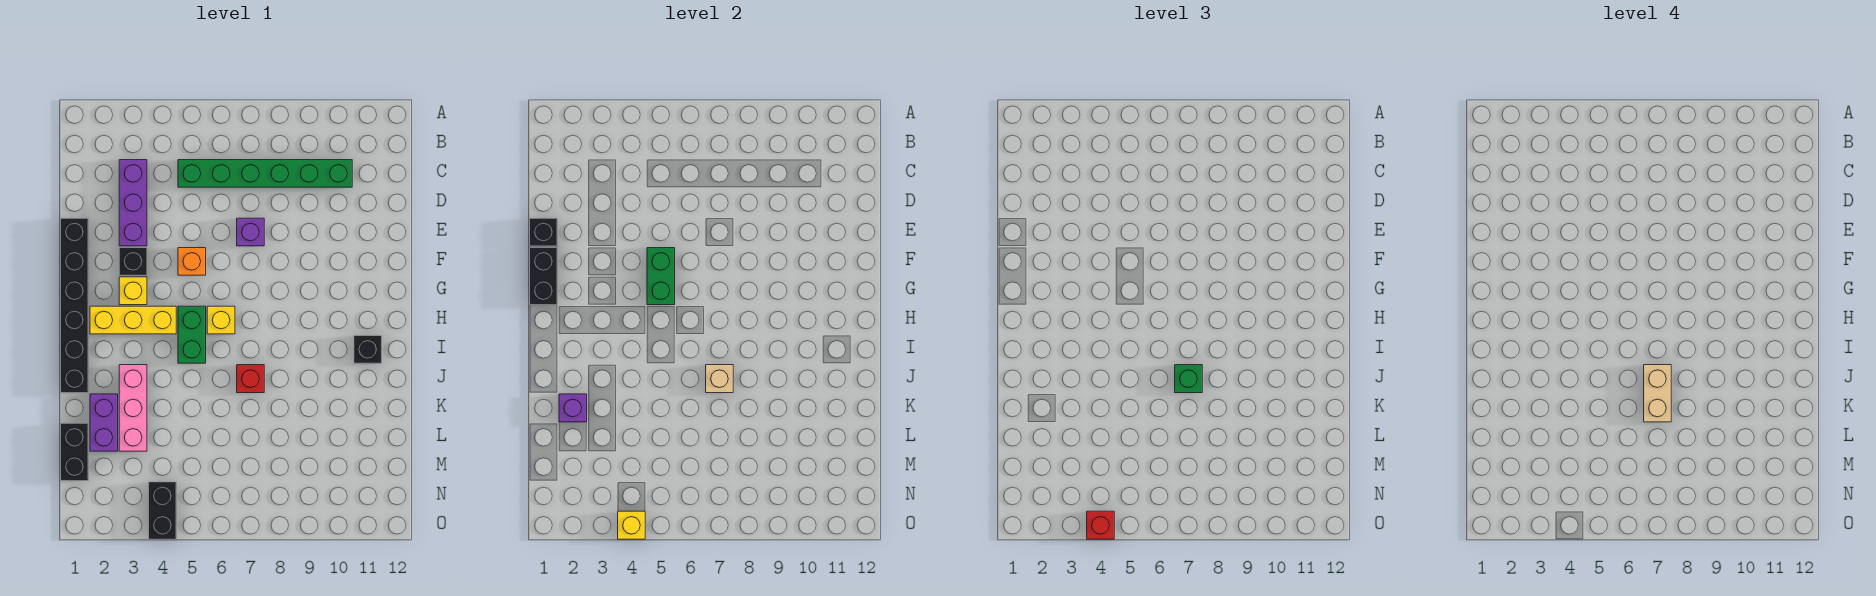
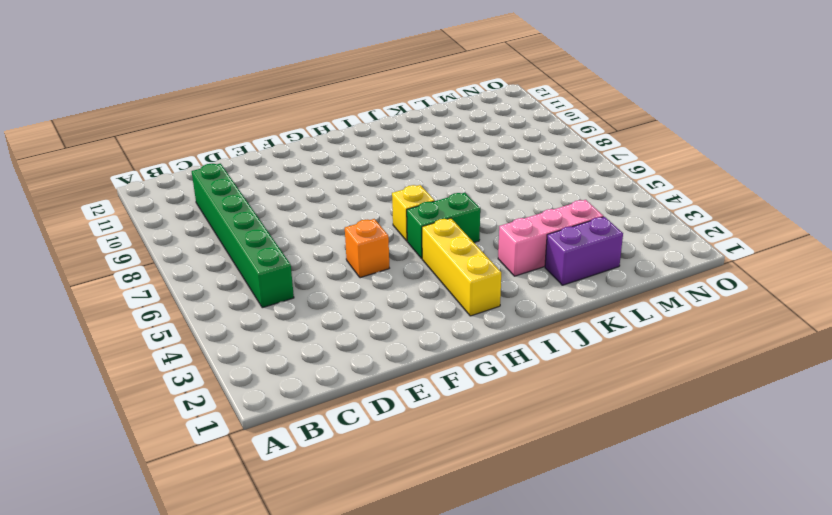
none -> purple 1x3 brick [119,160,147,246]
none -> black 1x6 brick [61,218,88,393]
none -> purple 1x1 brick [237,218,264,246]

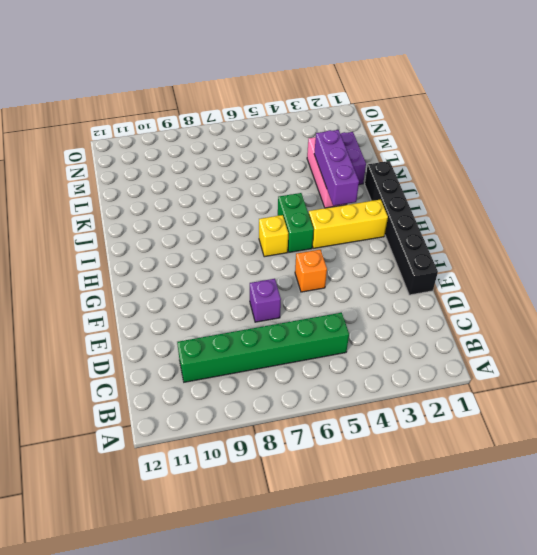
purple 1x3 brick [314,130,359,206] -> purple 1x3 brick moved to [119,160,147,246]
none -> black 1x1 brick [119,248,147,275]
none -> yellow 1x1 brick [119,277,147,305]
none -> black 1x1 brick [354,336,382,363]

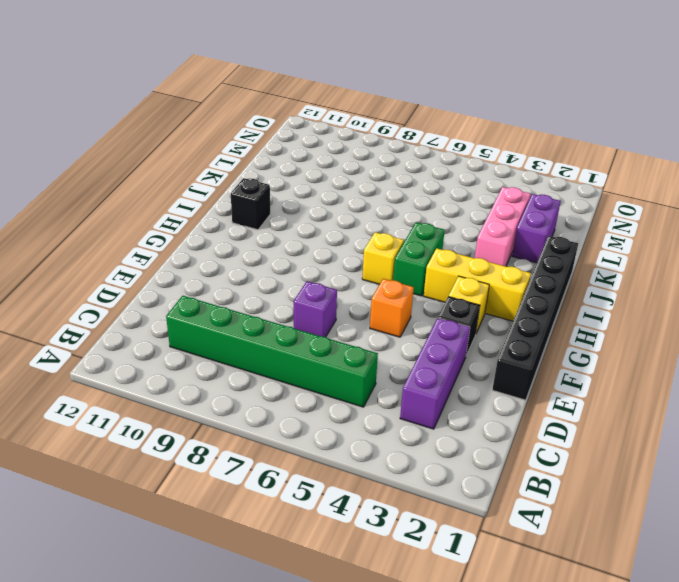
none -> red 1x1 brick [237,365,264,393]
none -> black 1x2 brick [61,423,88,481]
none -> black 1x2 brick [149,482,176,539]

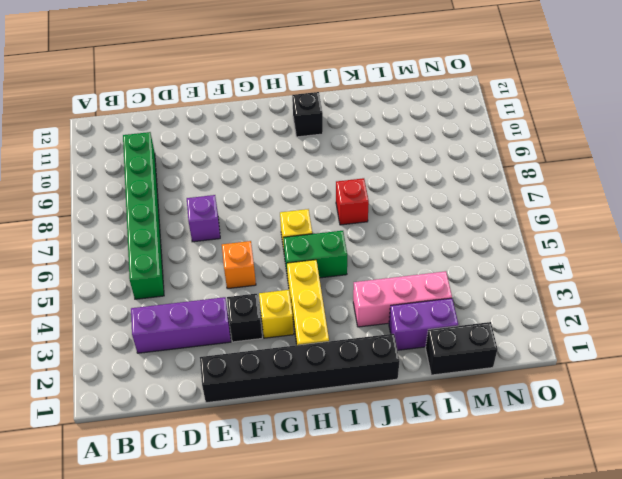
none -> black 1x2 brick [149,482,176,539]
none -> black 1x1 brick [530,218,557,246]
none -> black 1x2 brick [530,248,557,305]

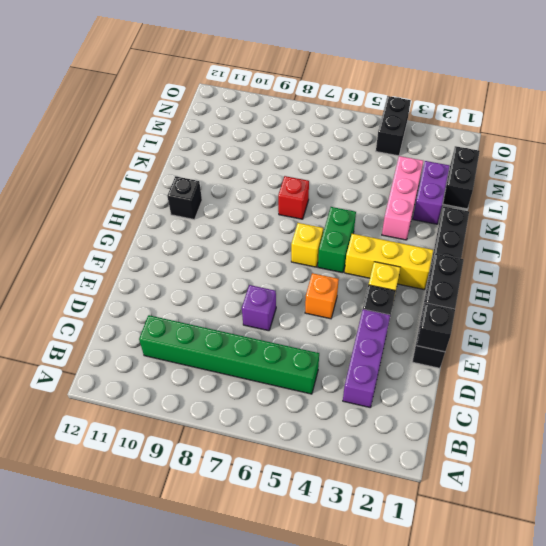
none -> green 1x2 brick [647,248,675,305]
none -> tan 1x1 brick [706,365,733,393]
none -> purple 1x1 brick [559,394,587,422]

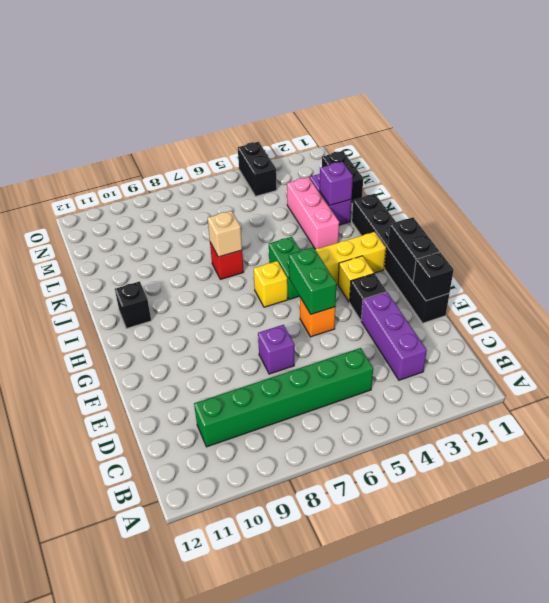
none -> yellow 1x1 brick [618,511,645,539]
none -> green 1x1 brick [1175,365,1202,393]
none -> red 1x1 brick [1087,511,1114,539]

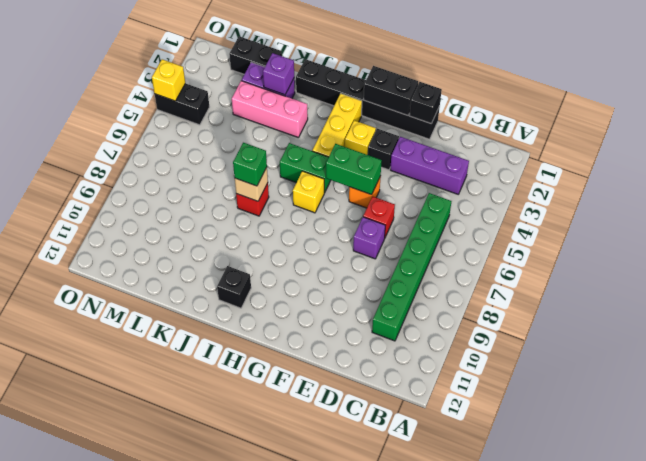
red 1x1 brick [363,196,395,237] -> red 1x1 brick moved to [1087,511,1114,539]
none -> tan 1x2 brick [1644,365,1671,422]

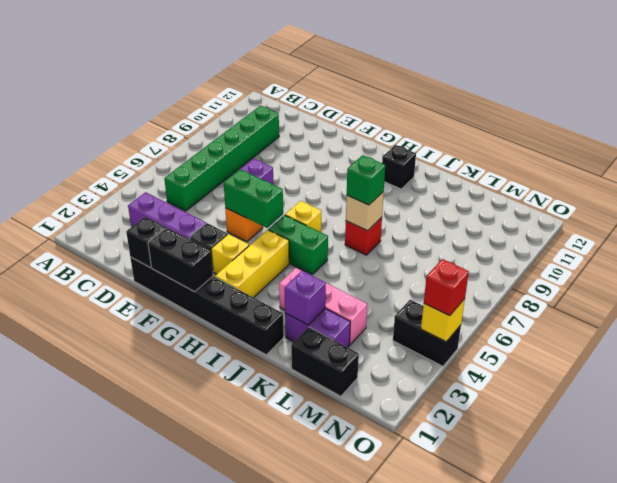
none -> tan 1x2 brick [1644,365,1671,422]

